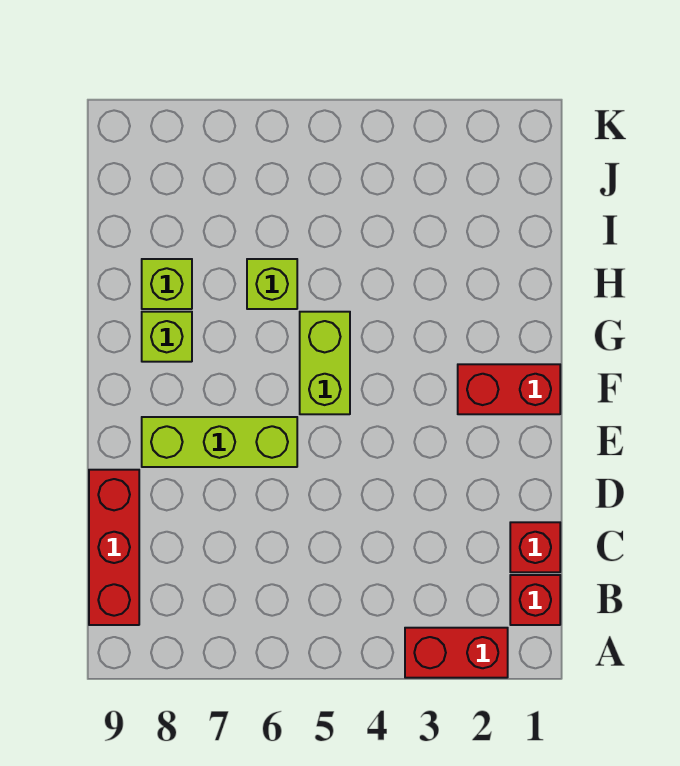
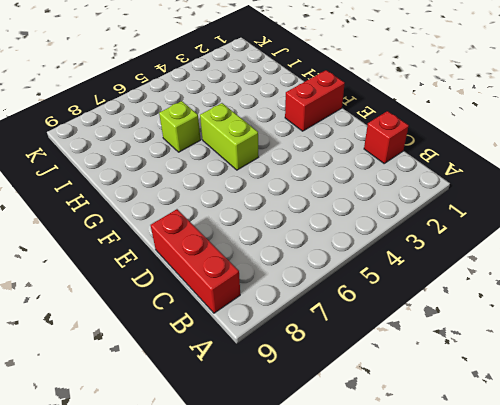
none -> red 1x2 brick [405,628,508,678]
none -> red 1x1 brick [510,575,560,625]

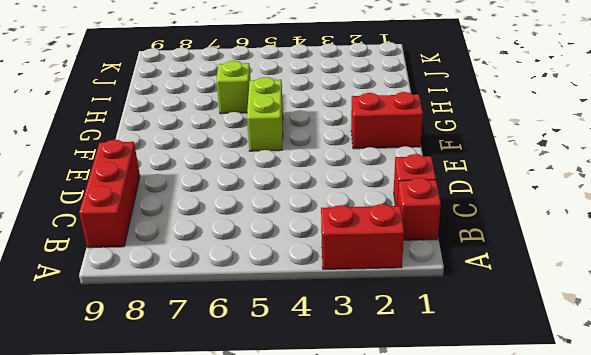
none -> lime 1x3 brick [142,417,297,467]
none -> lime 1x1 brick [142,312,192,362]

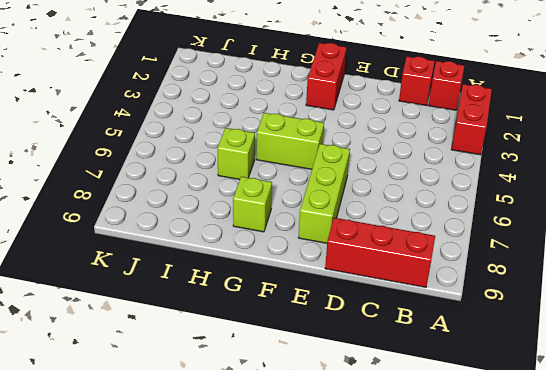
none -> lime 1x1 brick [142,259,192,309]

